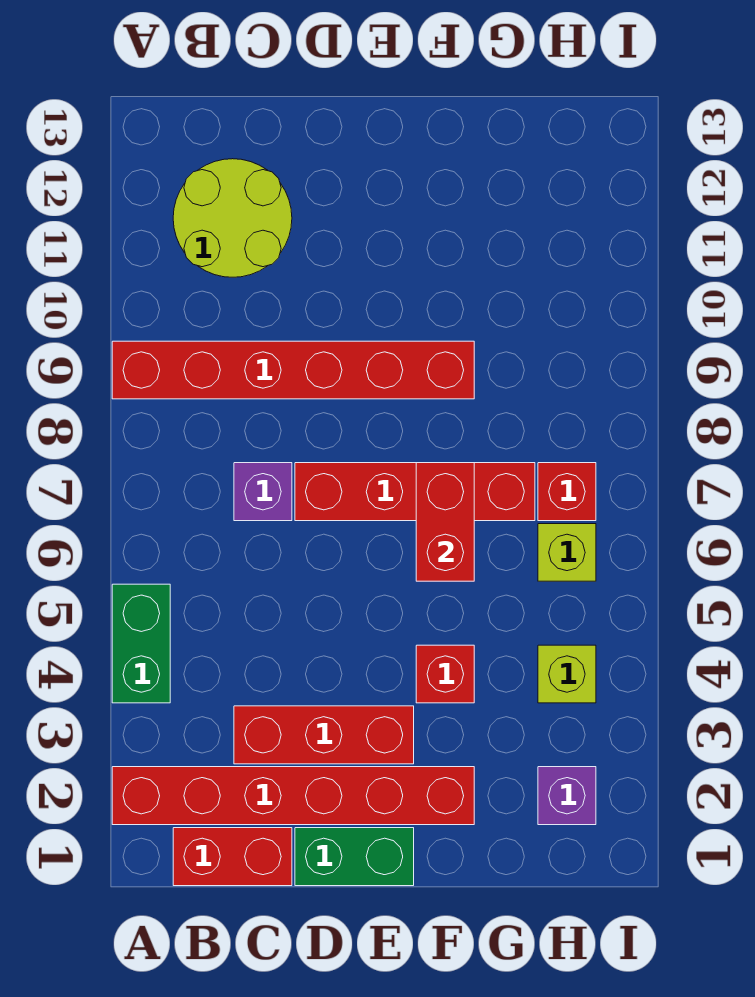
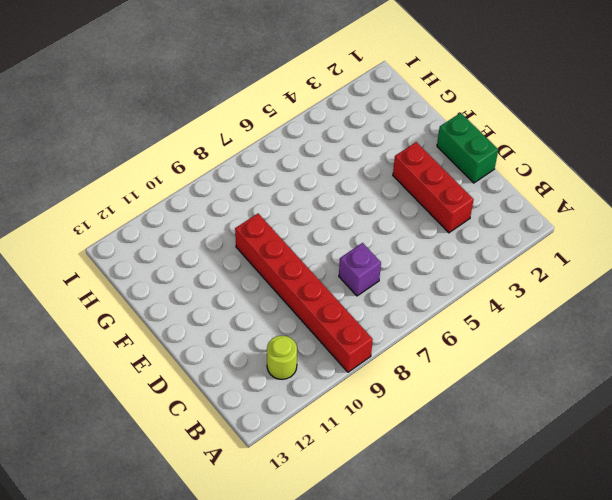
lime 1x1 round brick [267,336,297,379] -> lime 2x2 round brick [173,159,292,277]
none -> red 1x6 brick [112,767,474,825]
none -> green 1x2 brick [112,584,170,703]
none -> red 1x2 brick [173,828,292,886]

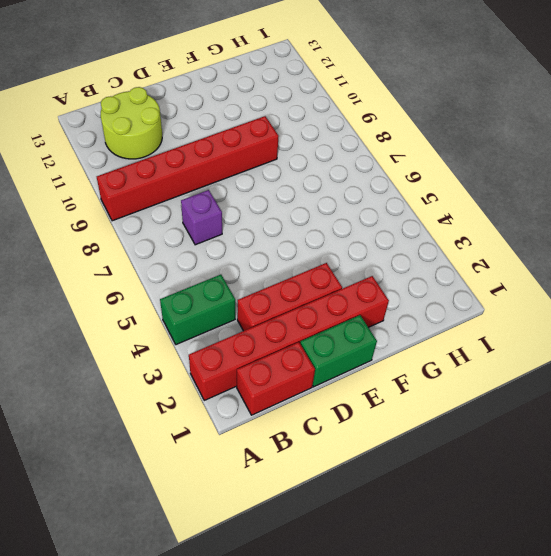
green 1x2 brick [160,274,235,345] -> green 1x2 brick turned to [112,584,170,703]
none -> red 1x4 brick [295,463,535,521]
none -> red 1x1 brick [416,645,474,703]
none -> purple 1x1 brick [538,767,596,825]

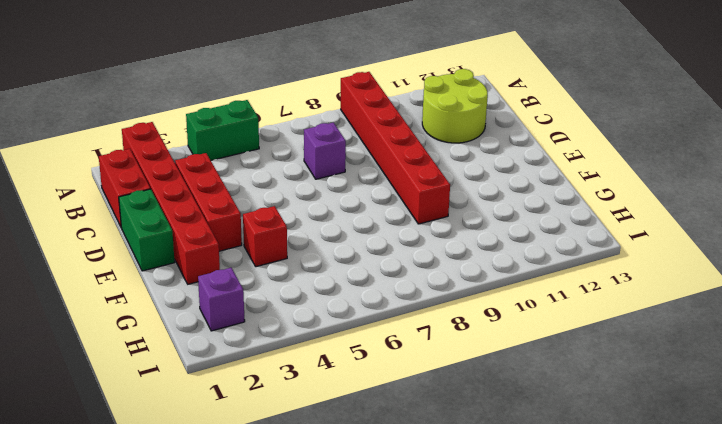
none -> red 1x4 brick [295,463,535,521]
none -> lime 1x1 brick [538,645,596,703]
none -> lime 1x1 brick [538,524,596,581]

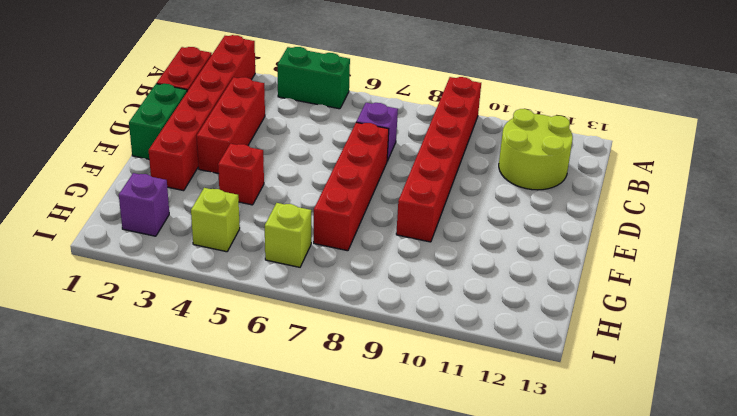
none -> red 1x1 brick [538,463,596,521]
none -> red 1x2 brick [416,463,474,581]

